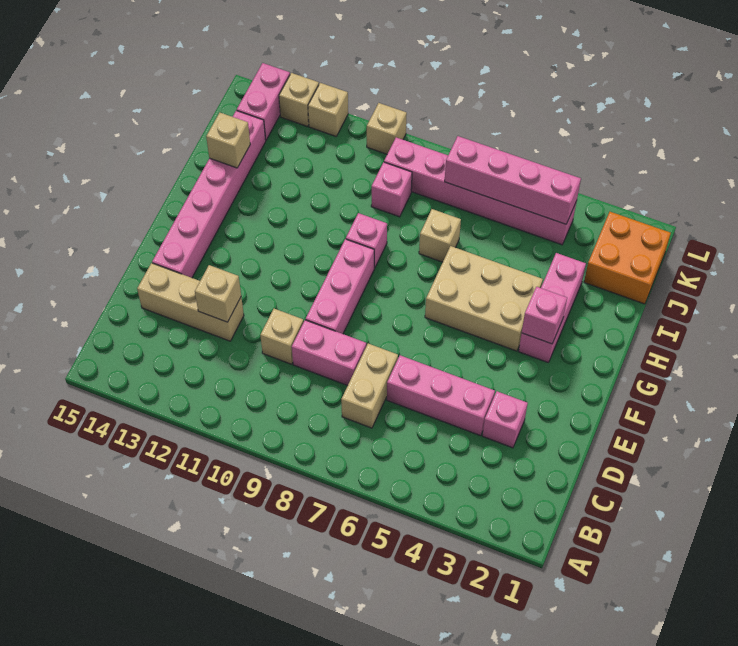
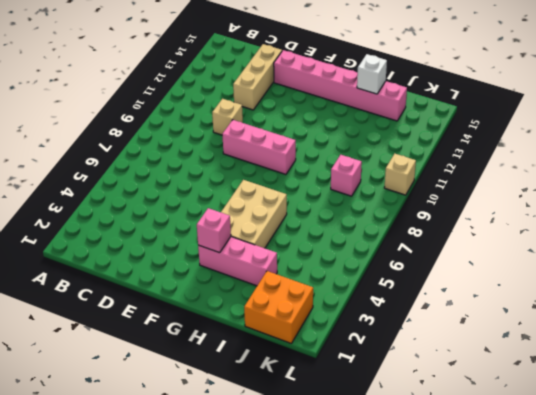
white 1x1 brick [357,54,387,94] -> tan 1x1 brick [206,113,250,168]
none -> tan 1x2 brick [341,344,398,428]
none -> pink 1x1 brick [482,391,528,448]
none -> pink 1x3 brick [387,355,495,436]

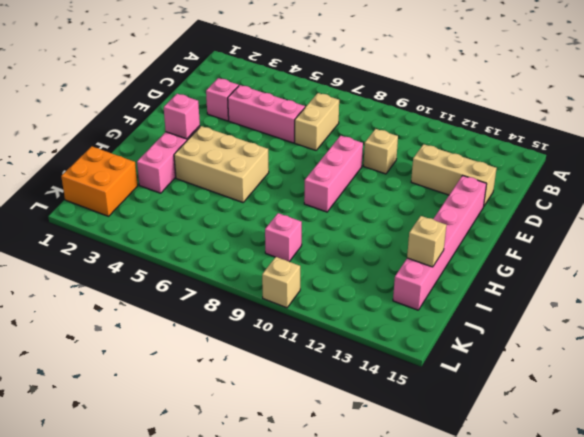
none -> pink 1x2 brick [292,320,366,386]
none -> pink 1x1 brick [346,213,387,268]
none -> tan 1x1 brick [419,209,461,262]

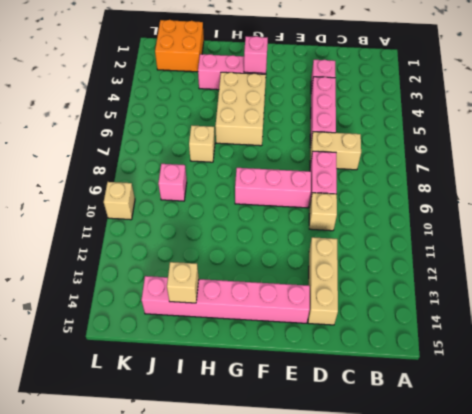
none -> pink 1x1 brick [346,213,387,268]
none -> pink 1x6 brick [384,137,577,245]
none -> pink 1x2 brick [237,63,290,140]

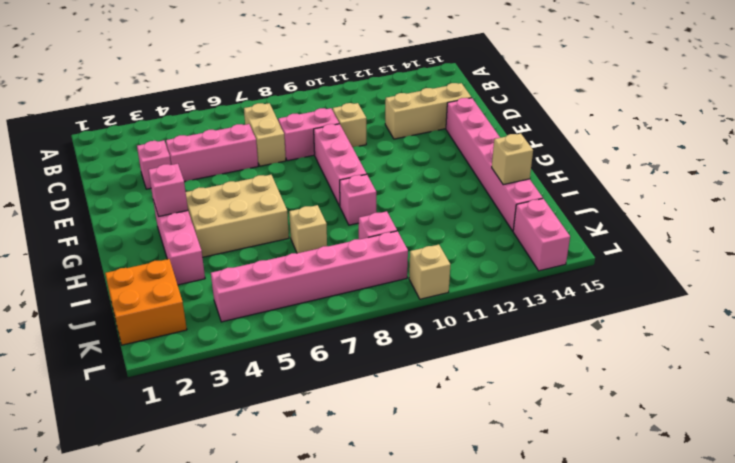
none -> tan 1x1 brick [308,83,348,136]
none -> tan 1x1 brick [279,73,319,127]
none -> tan 1x1 brick [195,265,241,322]

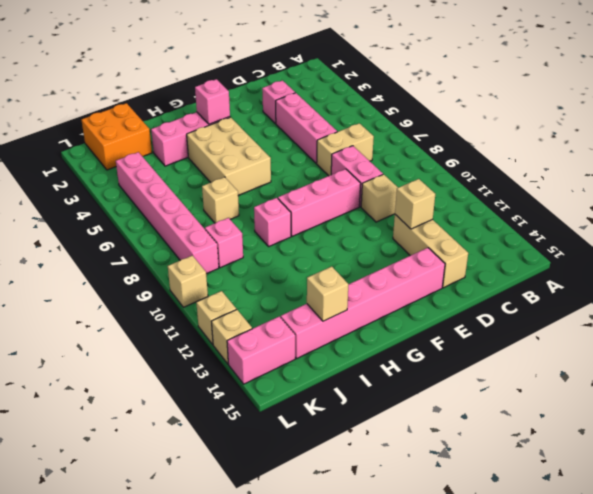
none -> pink 1x4 brick [445,136,581,224]

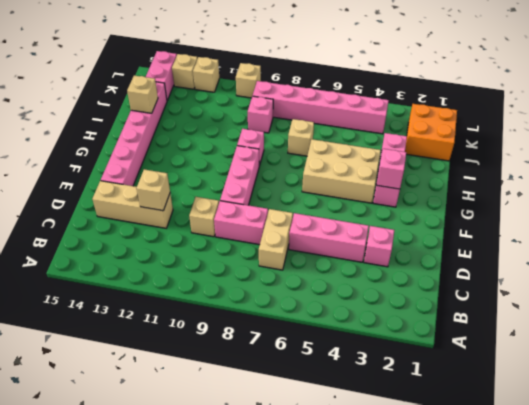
none -> pink 1x4 brick [445,136,581,224]

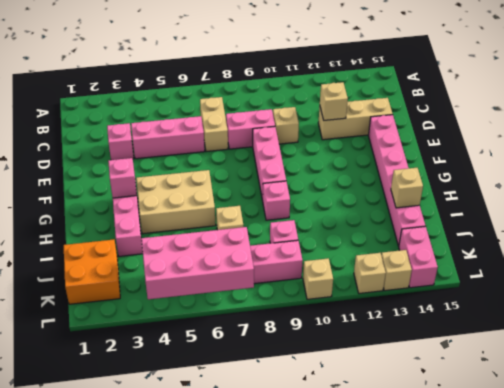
pink 2x4 brick [141,227,254,299] -> pink 1x4 brick [445,136,581,224]

